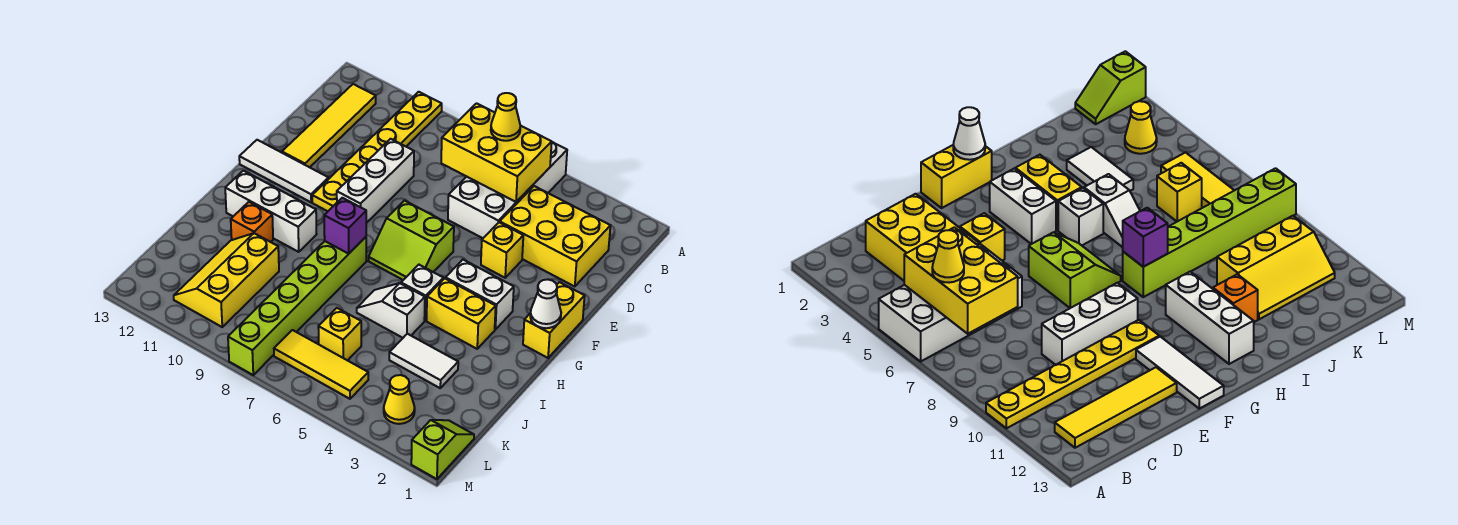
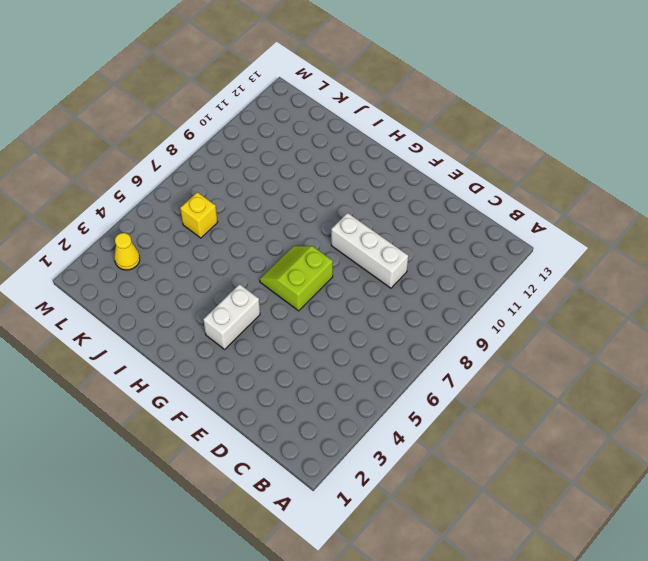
none -> white 2x4 brick [448,142,567,238]
none -> yellow 1x6 plate [312,92,442,211]
none -> yellow 1x4 tile [282,84,376,167]

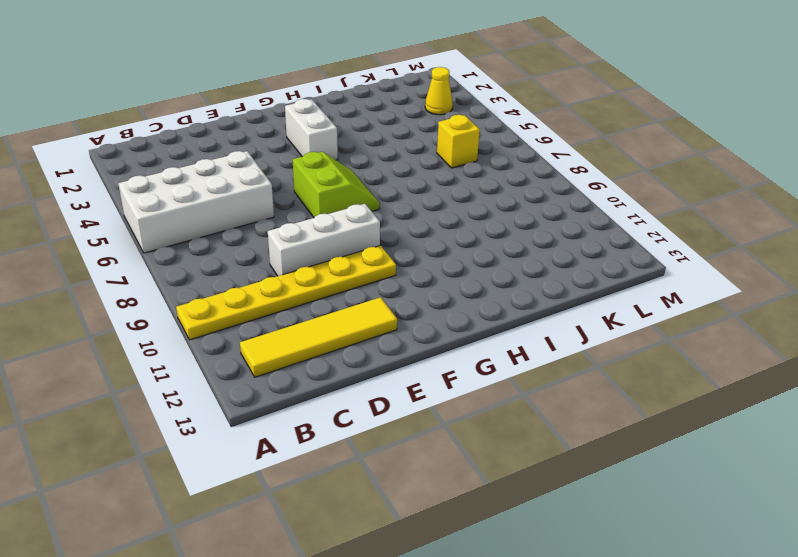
none -> yellow 2x3 brick [500,186,610,287]
none -> yellow 1x1 brick [481,222,523,278]
none -> yellow 1x2 brick [523,282,585,358]

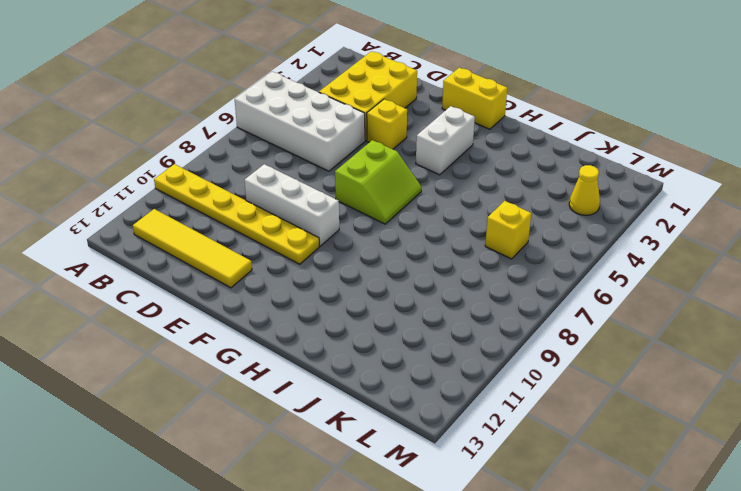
none -> white 1x3 tile [239,140,329,202]
none -> yellow 1x2 brick [427,278,496,349]
none -> white 1x1 brick [401,265,443,321]

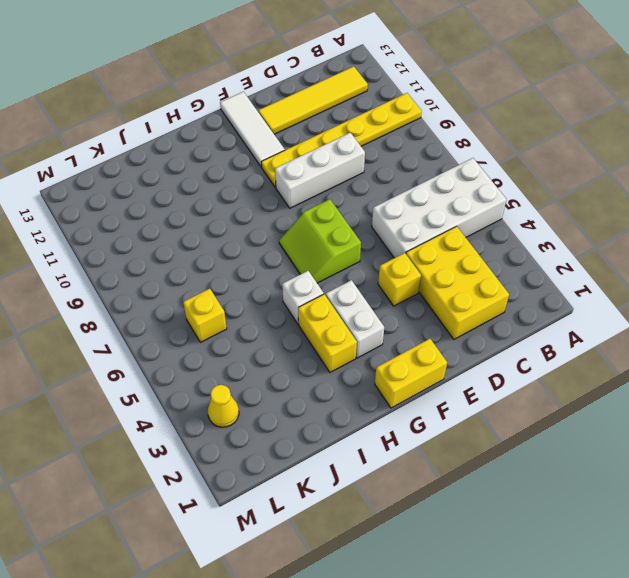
none -> lime 1x6 brick [228,237,366,375]
none -> white 1x3 brick [225,171,317,252]
none -> white 1x2 slope [357,283,425,338]

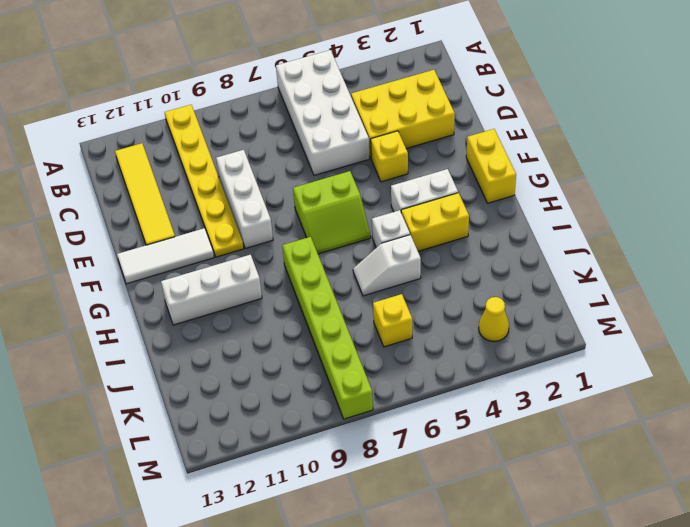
none -> orange 1x1 brick [231,202,273,242]
none -> white 1x2 tile [389,334,458,388]
none -> yellow 2x3 slope [174,233,279,327]

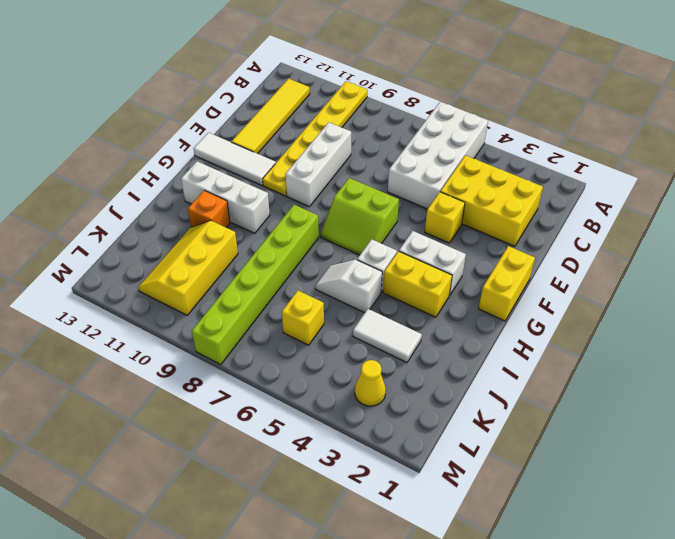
none -> lime 1x2 slope [411,420,474,479]
none -> yellow 1x3 tile [274,330,368,399]
none -> yellow 2x3 brick [441,103,552,202]

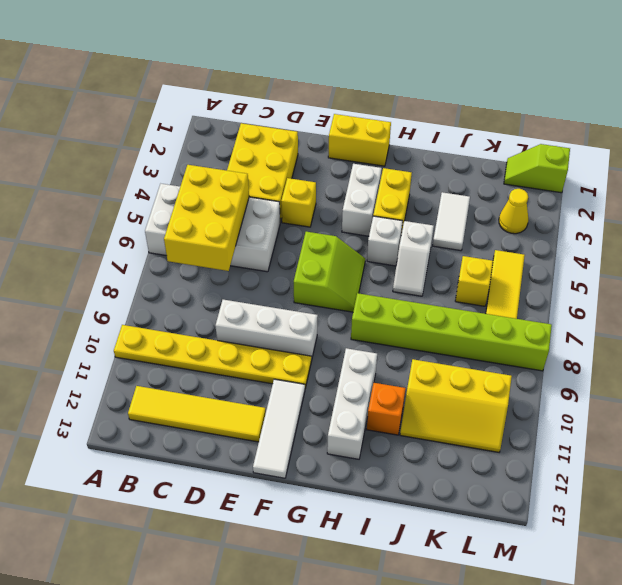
none -> white 1x1 cone [530,280,561,328]
none -> purple 1x1 brick [324,198,366,254]
none -> yellow 1x1 cone [491,93,520,141]

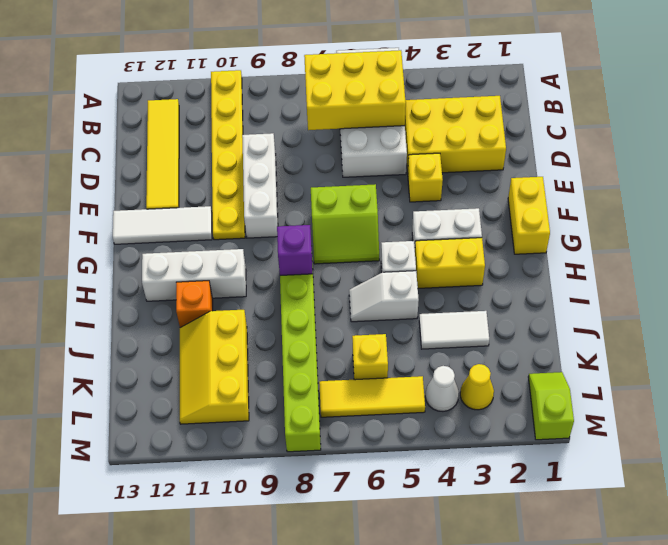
white 1x1 cone [425,366,459,411] -> white 1x1 cone moved to [530,280,561,328]
none -> yellow 1x1 cone [491,93,520,141]

